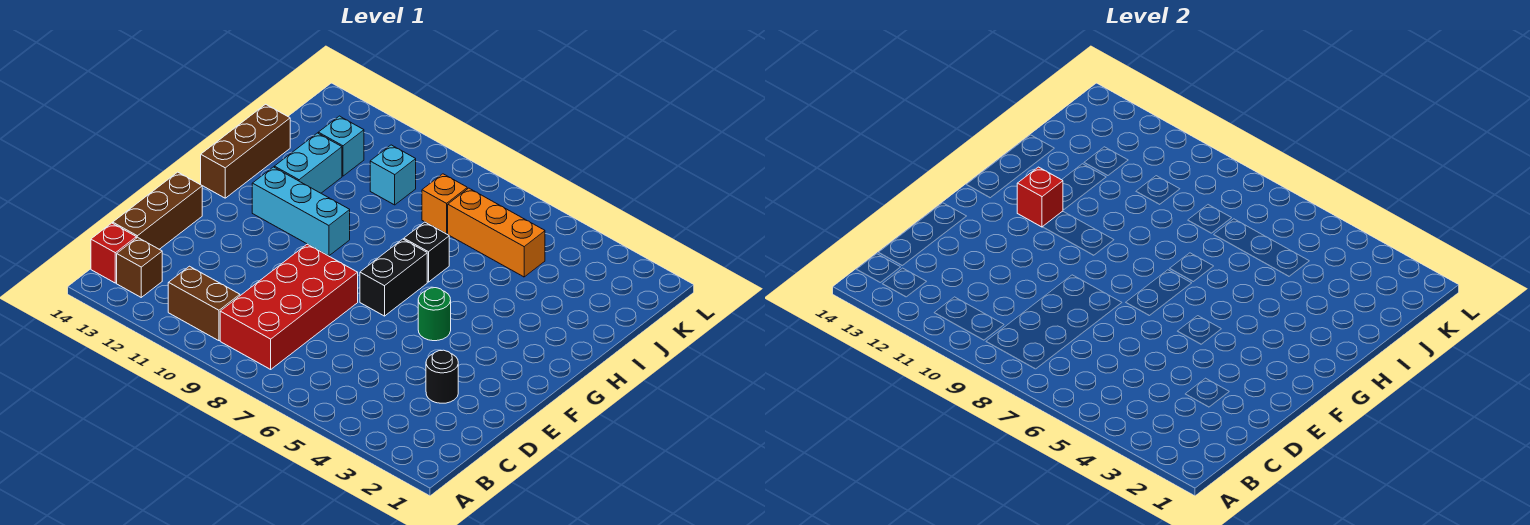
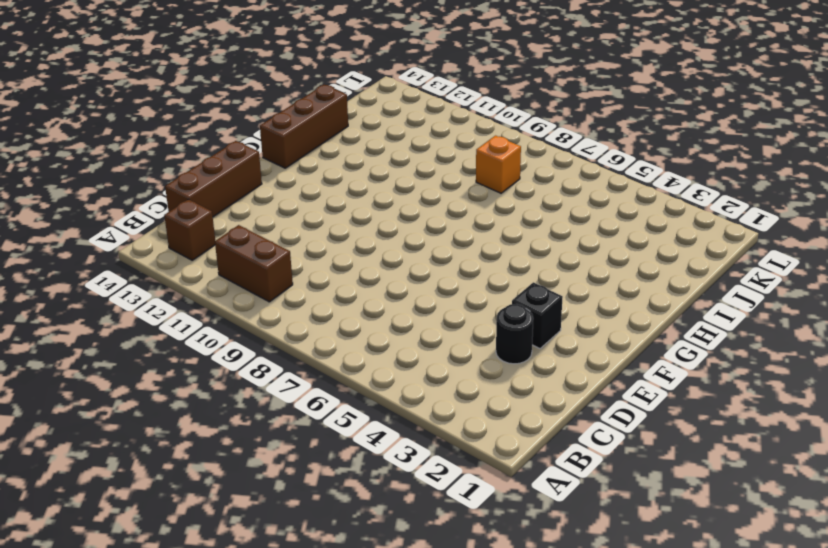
black 1x1 brick [512,282,563,349] -> black 1x1 brick moved to [404,222,449,282]
none -> red 2x4 brick [220,244,358,369]
none -> red 1x1 brick [91,223,136,283]
none -> green 1x1 round brick [418,288,451,341]

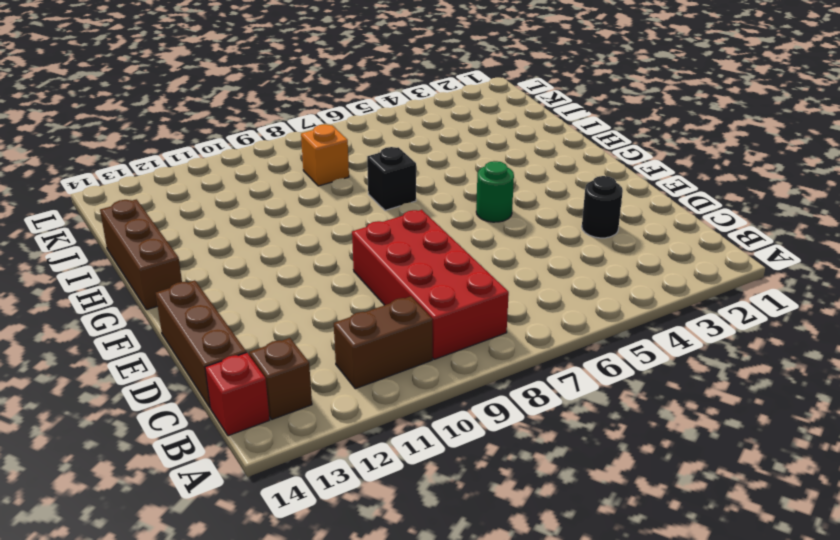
none -> black 1x2 brick [360,239,427,316]
none -> cyan 1x3 brick [252,167,350,256]
none -> cyan 1x2 brick [274,133,342,193]

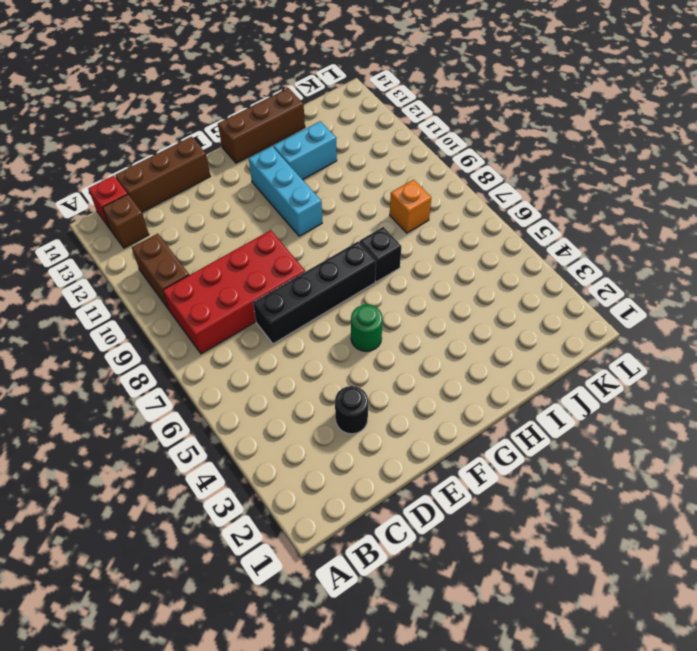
black 1x4 brick [253,242,376,344] -> black 1x2 brick [360,239,427,316]
none -> orange 1x3 brick [448,188,545,277]
none -> cyan 1x1 brick [370,145,416,205]
none -> cyan 1x1 brick [318,116,364,176]

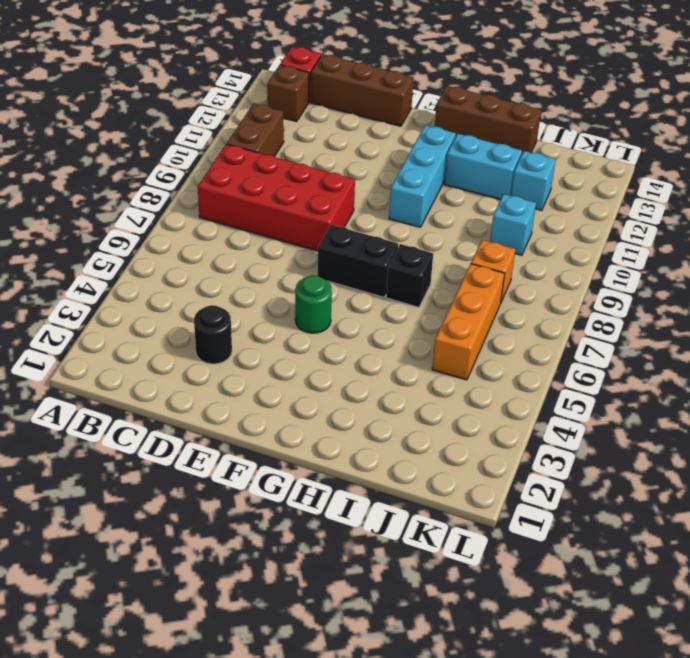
none -> red 1x1 brick [1017,167,1063,227]

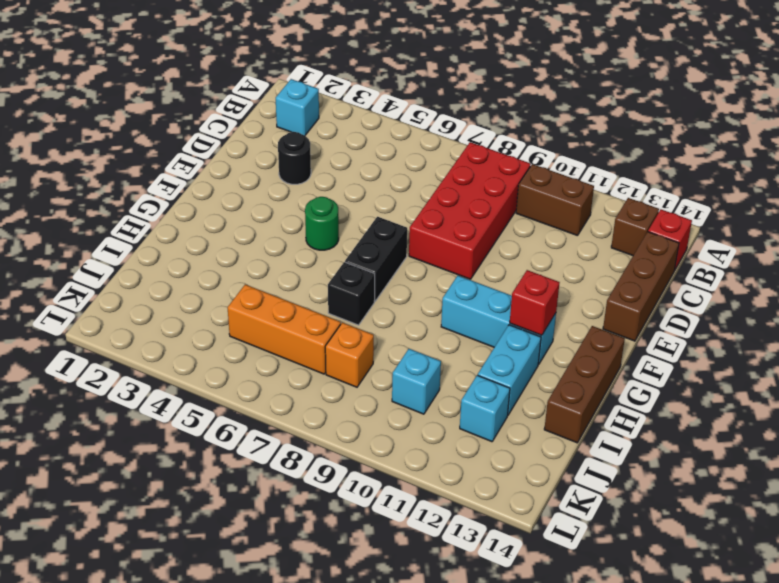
cyan 1x1 brick [276,79,319,136] -> none

